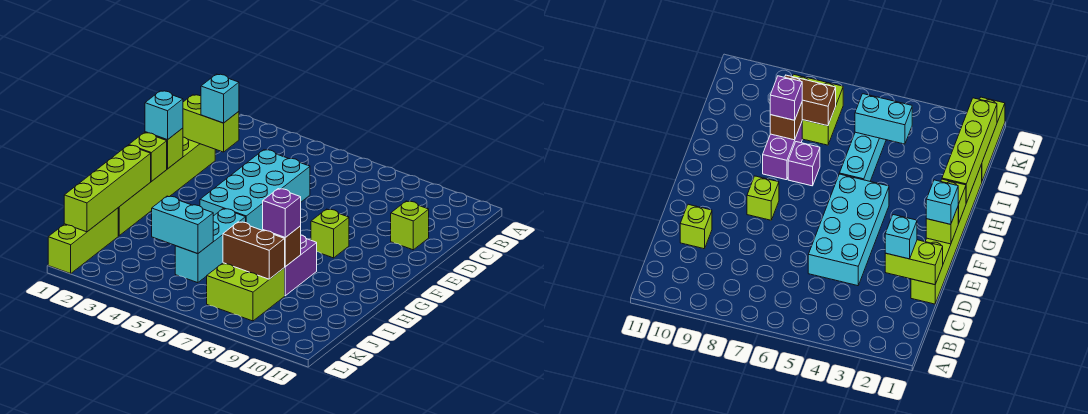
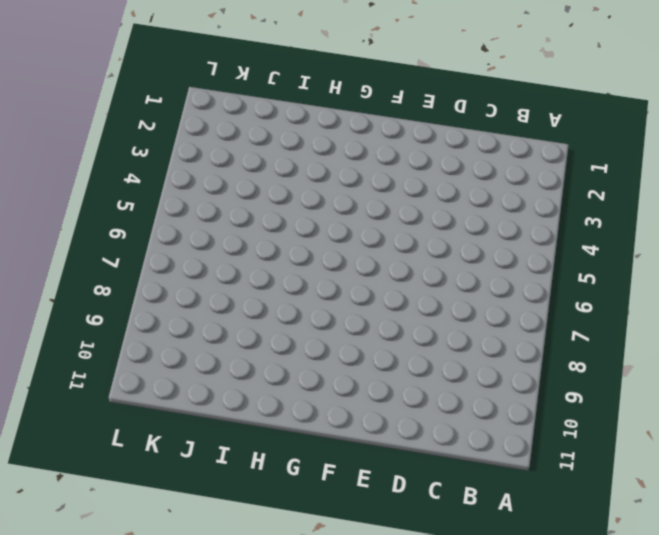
none -> lime 1x6 brick [118,137,215,236]
none -> cyan 2x4 brick [200,150,310,230]
none -> lime 1x1 brick [391,201,429,250]

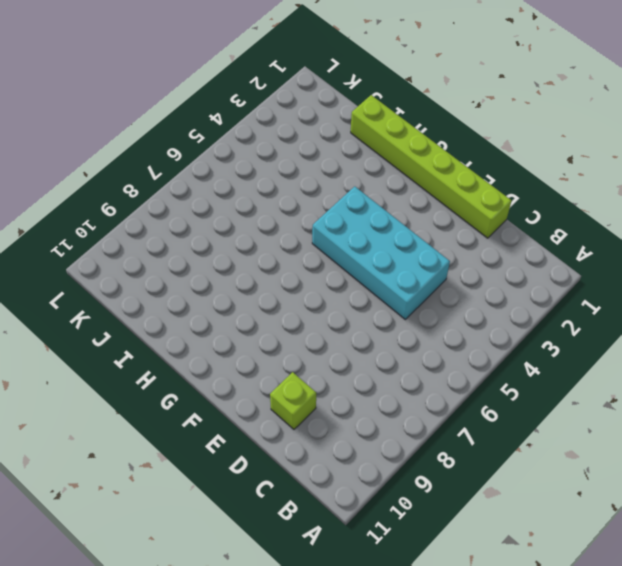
none -> lime 1x1 brick [311,209,349,258]
none -> cyan 1x3 brick [175,209,246,283]
none -> purple 1x1 brick [788,142,820,186]

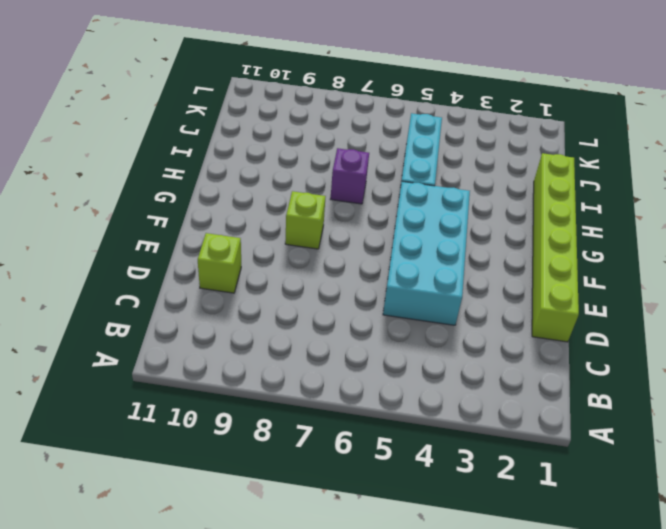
none -> purple 1x2 brick [284,235,317,296]
none -> lime 1x3 brick [48,208,118,274]
none -> lime 2x2 brick [207,263,285,321]

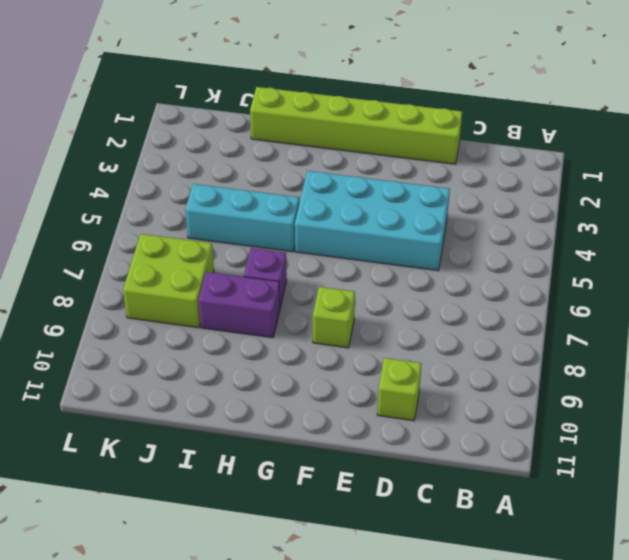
none -> lime 1x3 brick [48,208,118,274]
none -> lime 1x2 brick [183,95,239,152]
none -> lime 1x1 brick [145,128,183,169]

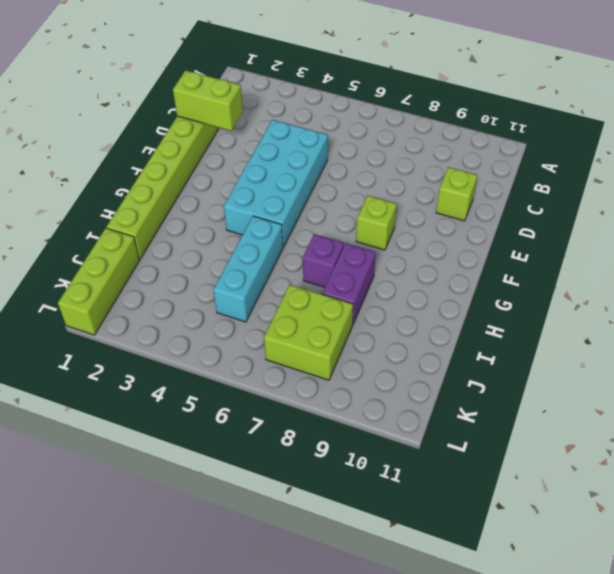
none -> lime 1x1 brick [145,128,183,169]
none -> lime 1x1 brick [129,133,167,181]
none -> lime 1x4 brick [64,145,151,232]

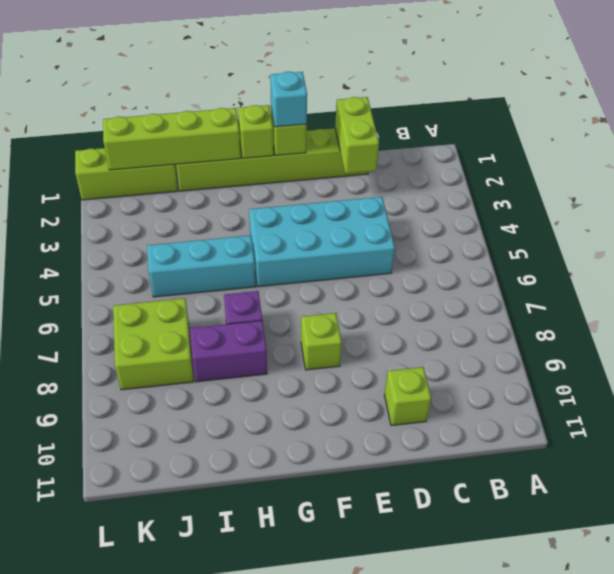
none -> brown 1x1 brick [263,226,301,267]
none -> cyan 1x2 brick [152,196,213,254]
none -> brown 1x2 brick [223,222,285,279]

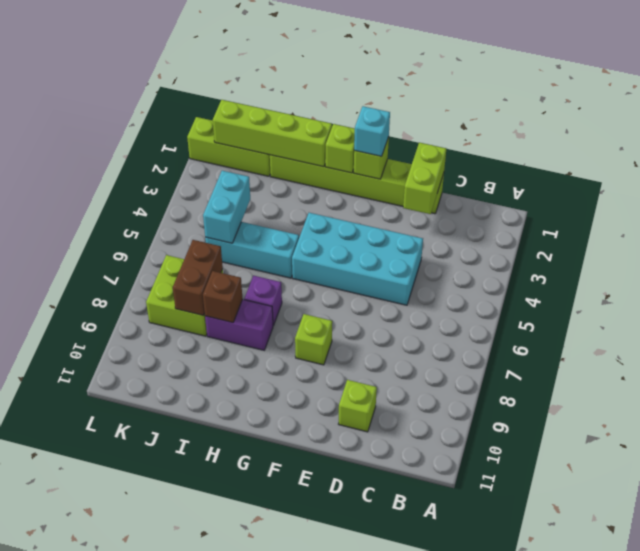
none -> cyan 1x1 brick [201,74,239,123]
none -> purple 1x1 brick [263,189,301,237]

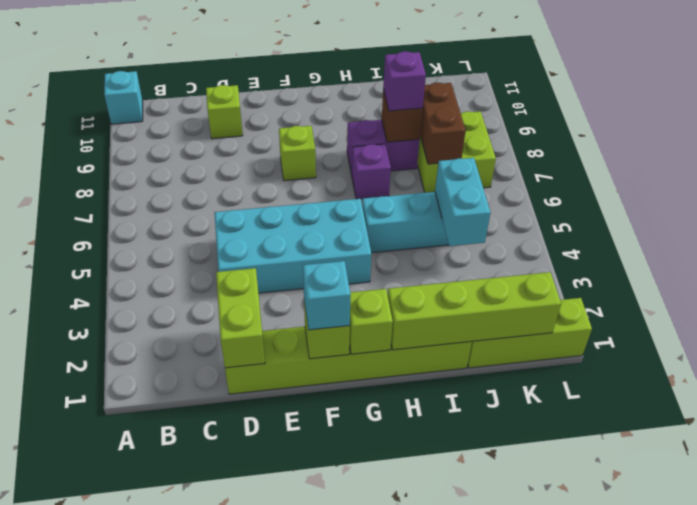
cyan 1x1 brick [104,71,143,124] -> cyan 1x1 brick moved to [201,74,239,123]

